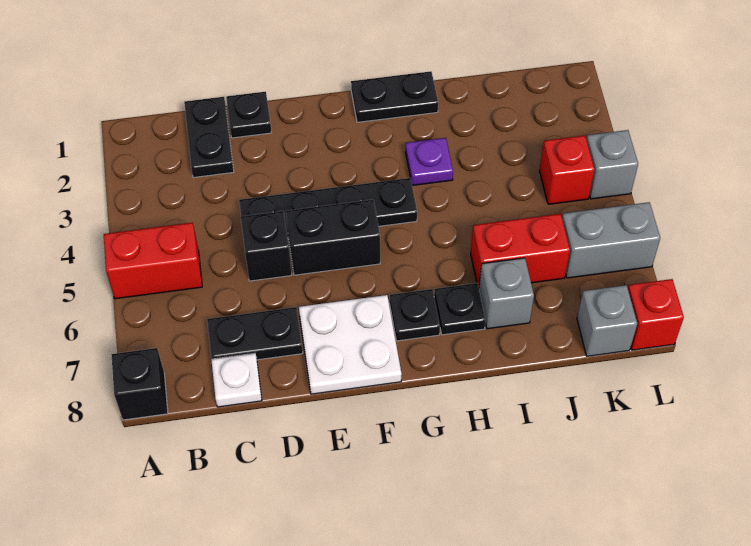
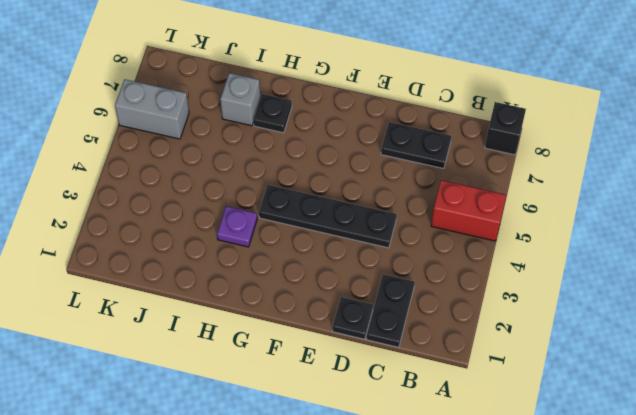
none -> white 1x1 plate [211,353,262,407]
none -> black 1x1 brick [241,211,292,281]
none -> black 1x2 brick [286,200,380,275]

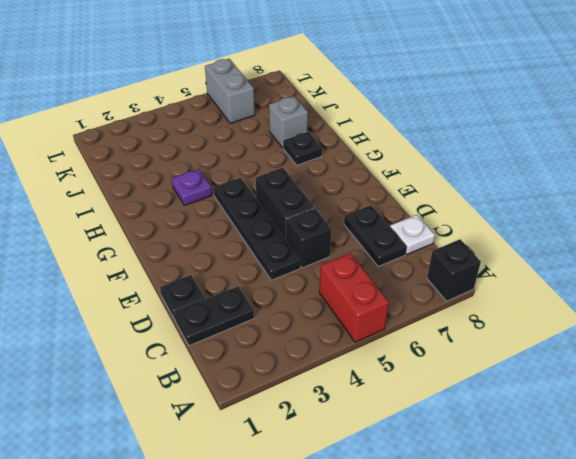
none -> white 2x2 plate [299,295,402,394]
none -> black 1x2 plate [351,71,438,122]
none -> black 1x1 plate [390,289,440,341]

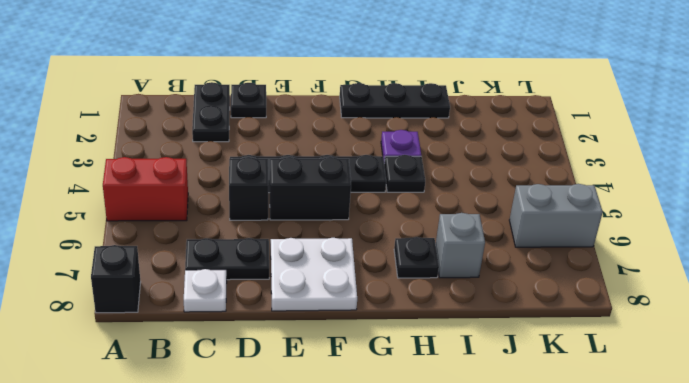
black 1x3 plate [340,83,450,118] -> black 1x2 plate [351,71,438,122]
black 1x1 plate [384,155,425,192] -> black 1x1 plate moved to [390,289,440,341]
none -> red 1x2 brick [471,214,570,287]
none -> red 1x1 brick [540,136,595,204]
none -> grey 1x1 brick [577,285,637,356]

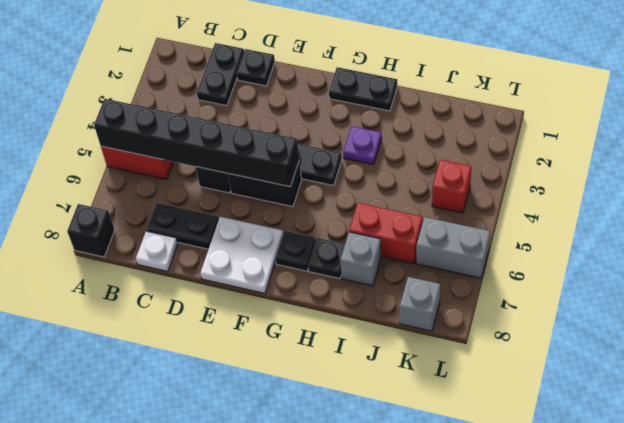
black 1x6 brick [94,99,299,187] -> none
none -> grey 1x1 brick [586,130,638,199]
none -> red 1x1 brick [628,279,684,350]

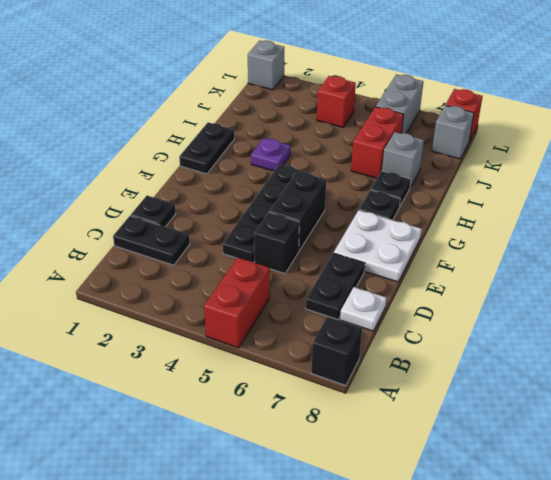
grey 1x1 brick [248,40,285,90] -> grey 1x1 brick moved to [586,130,638,199]

